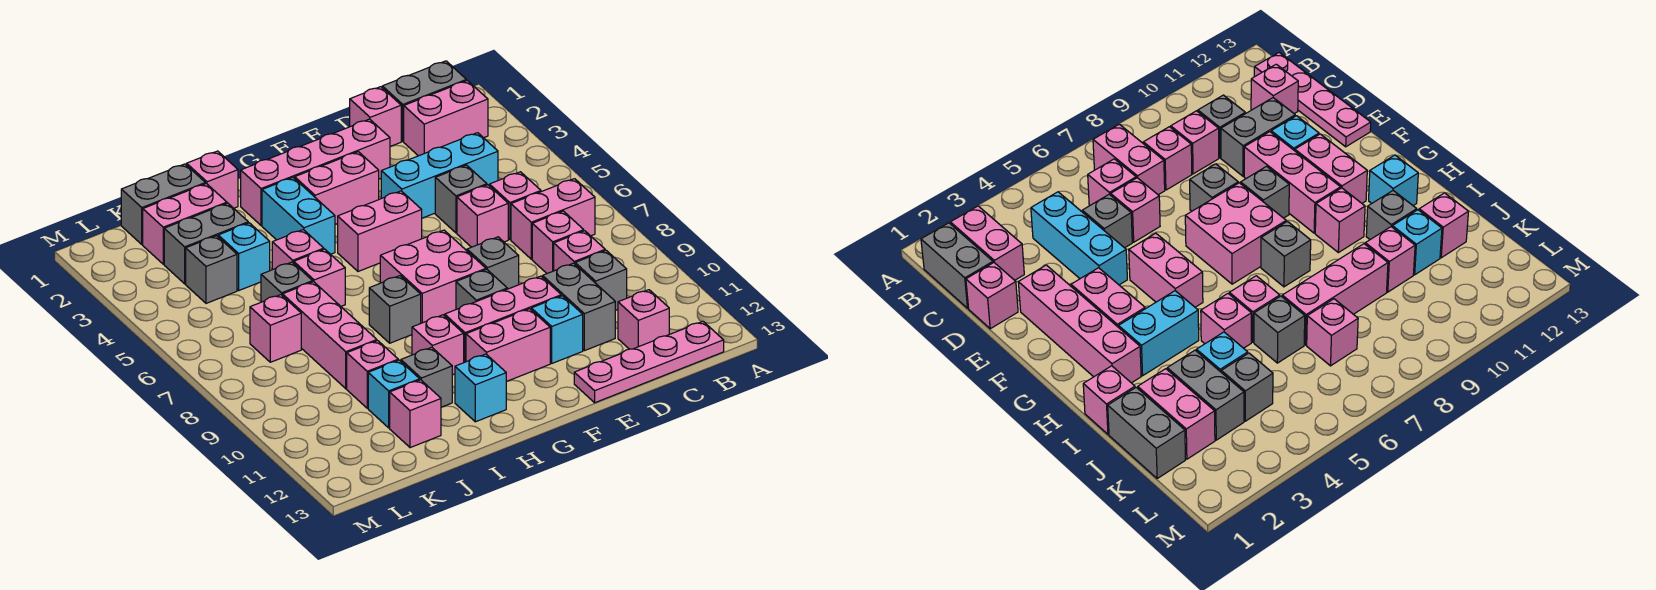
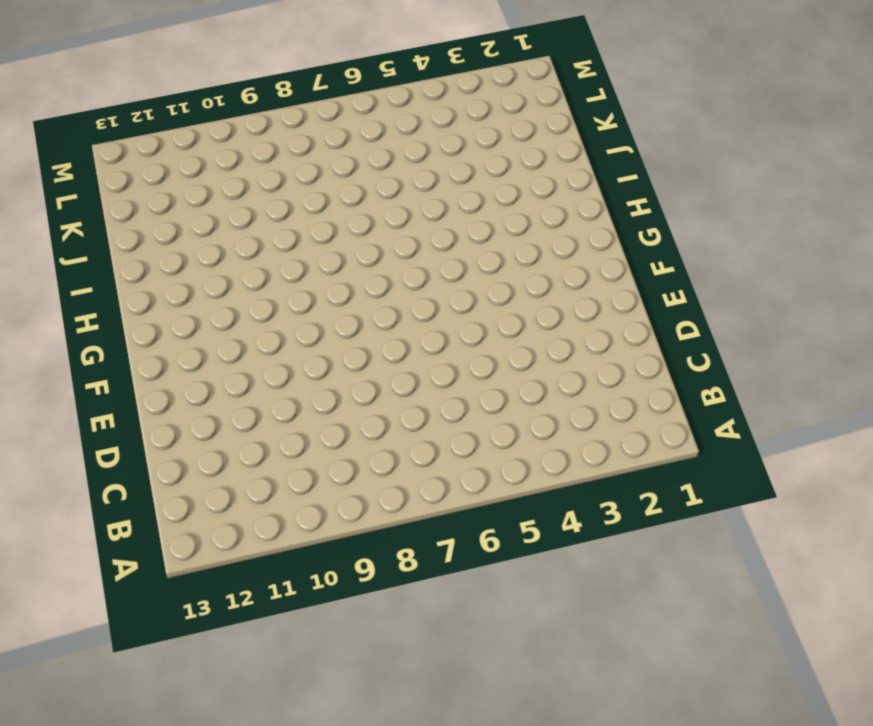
none -> grey 1x2 brick [382,61,466,141]
none -> pink 1x2 brick [404,81,488,156]
none -> pink 1x2 brick [511,179,595,259]
none -> pink 1x4 plate [574,321,724,403]

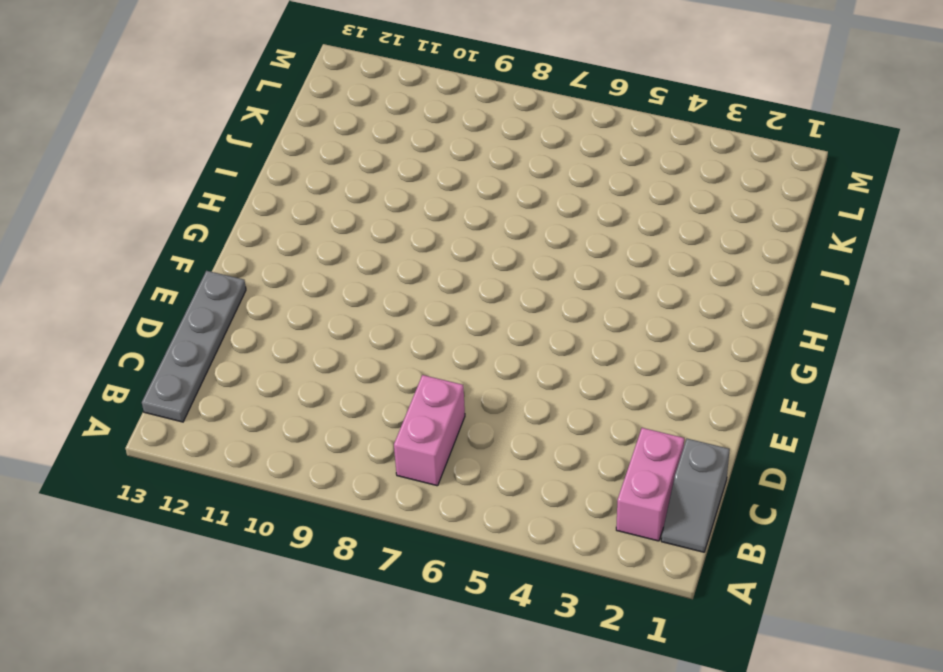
grey 1x2 slope [661,439,730,552] -> grey 1x2 brick [382,61,466,141]
grey 1x4 plate [142,271,246,422] -> pink 1x4 plate [574,321,724,403]
none -> cyan 1x3 brick [381,133,498,218]
none -> pink 1x1 brick [490,172,541,240]
none -> pink 1x1 brick [532,211,584,273]
none -> pink 1x1 brick [554,231,605,271]

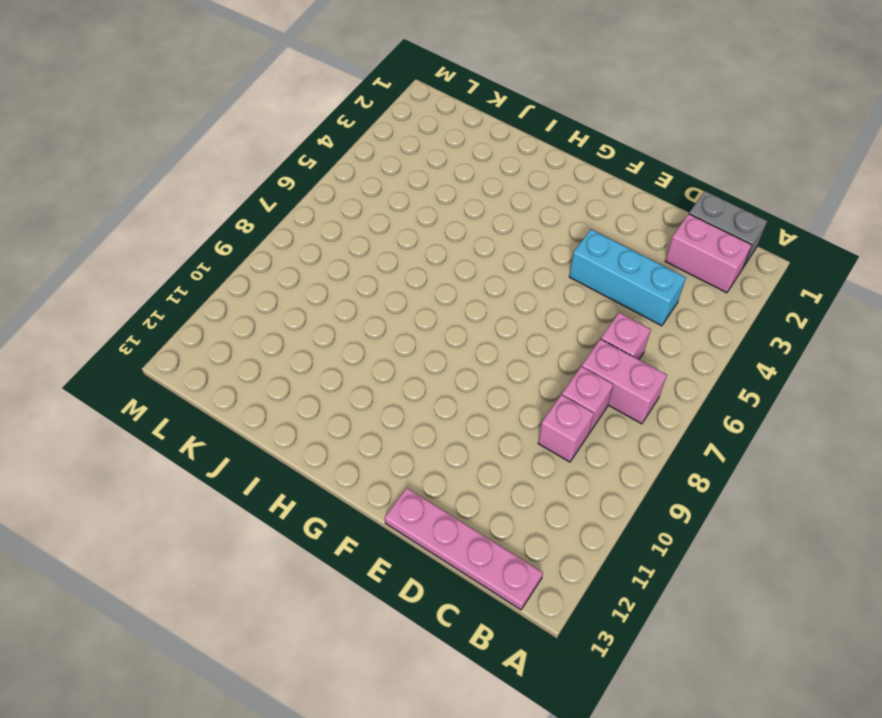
none -> grey 1x1 brick [575,250,627,310]
none -> pink 1x1 brick [618,290,669,349]
none -> pink 1x1 brick [350,87,401,146]
none -> grey 1x1 brick [435,165,487,233]

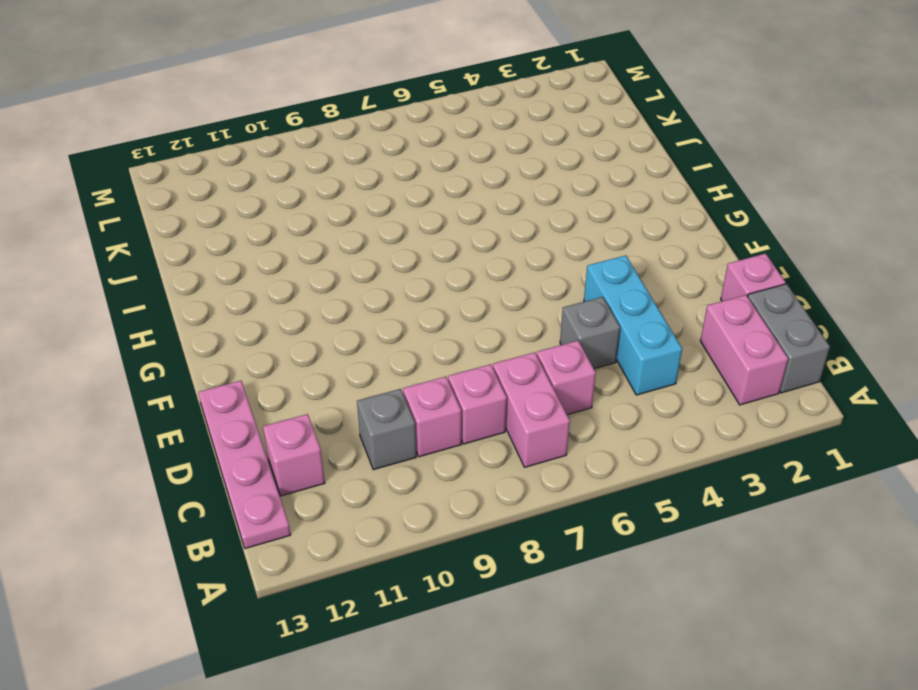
none -> pink 1x1 brick [457,185,508,247]
none -> grey 1x2 brick [543,263,615,351]
none -> pink 1x4 brick [241,119,390,226]
none -> grey 1x1 brick [467,237,519,289]

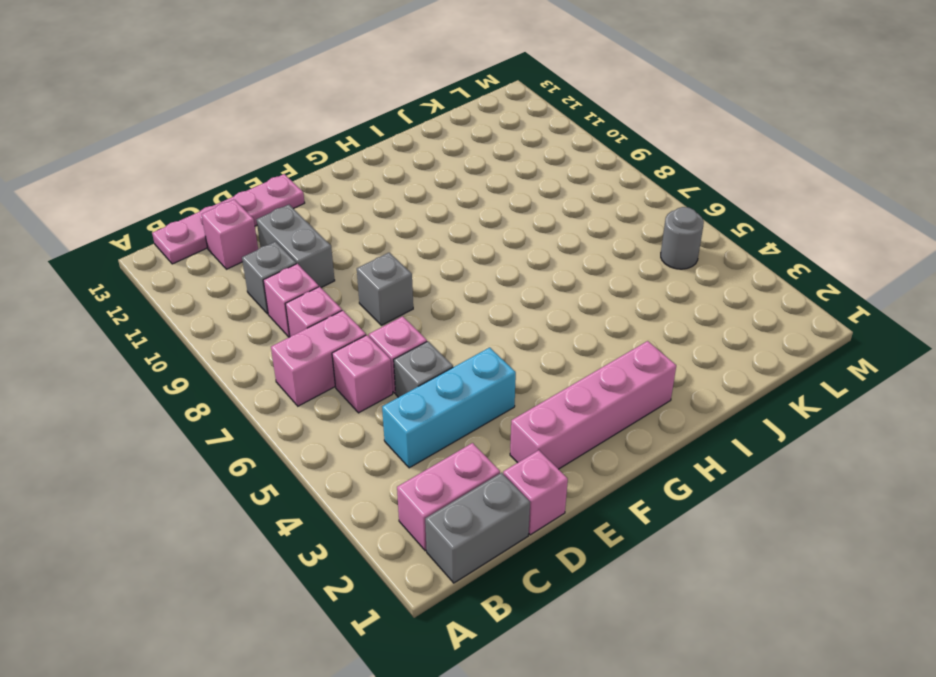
grey 1x1 round brick [661,207,704,269] -> none
none -> pink 1x3 brick [445,276,561,362]
none -> cyan 1x1 brick [531,296,583,363]
none -> pink 1x2 brick [295,152,379,224]
none -> pink 1x2 brick [338,191,422,271]

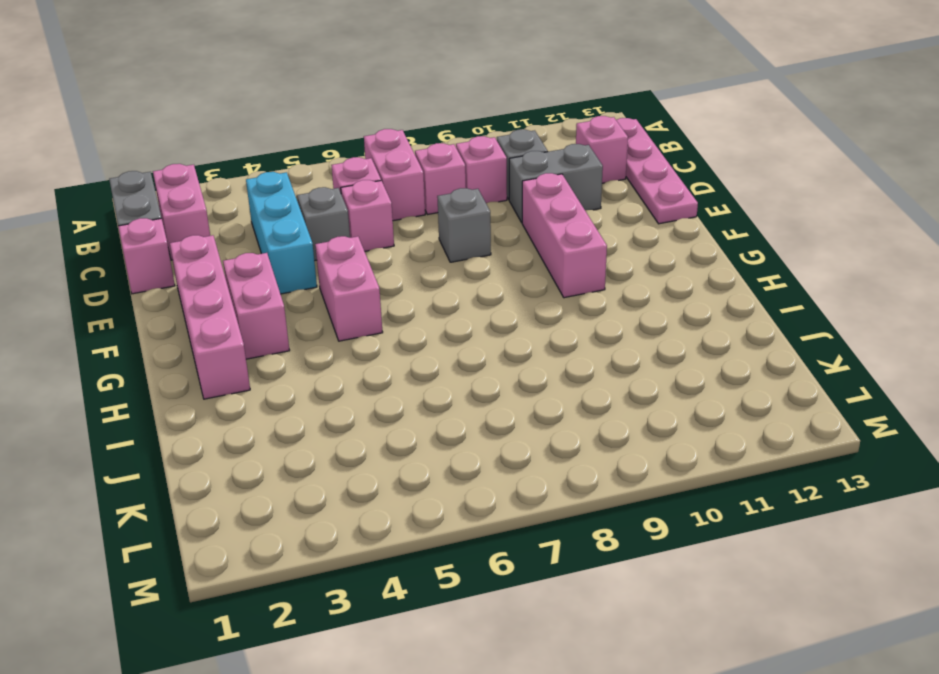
none -> cyan 1x1 brick [531,296,583,363]
none -> pink 2x2 brick [380,230,486,323]
none -> grey 1x1 brick [456,269,507,309]
none -> pink 1x2 brick [466,309,550,382]

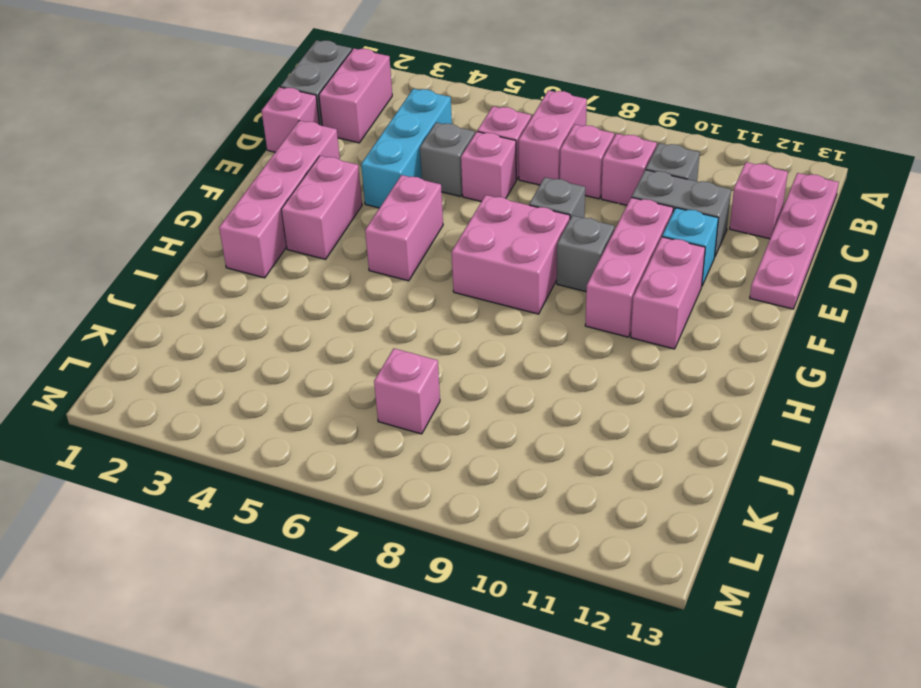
none -> cyan 1x2 brick [262,178,335,254]
none -> grey 1x1 brick [369,276,421,343]
none -> pink 1x1 brick [412,315,464,375]
none -> cyan 1x1 brick [455,354,506,422]

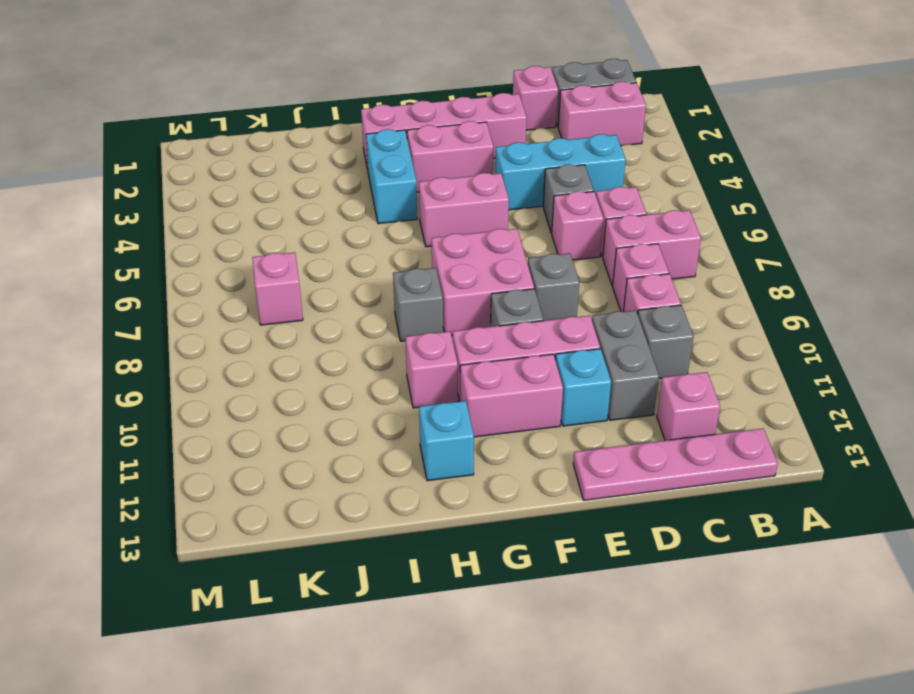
none -> pink 1x1 brick [187,151,238,208]
none -> pink 1x1 brick [272,230,324,270]
none -> pink 1x1 brick [294,249,345,306]
none -> grey 1x1 brick [401,347,452,407]

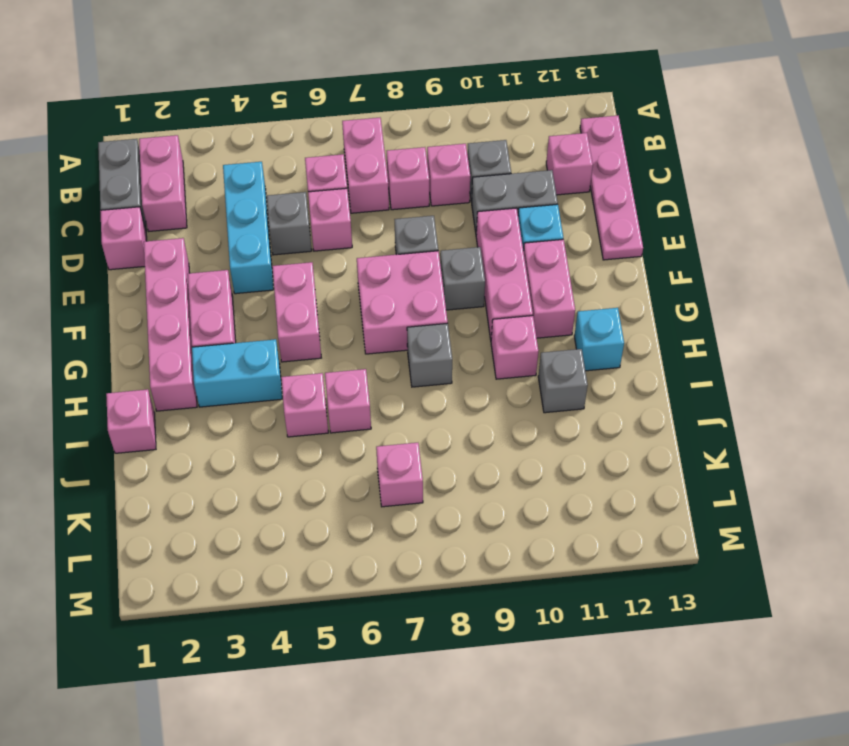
none -> grey 1x2 brick [121,164,205,244]
none -> pink 1x2 brick [143,184,227,264]
none -> grey 1x2 brick [164,203,248,284]
none -> cyan 1x1 brick [218,223,270,290]

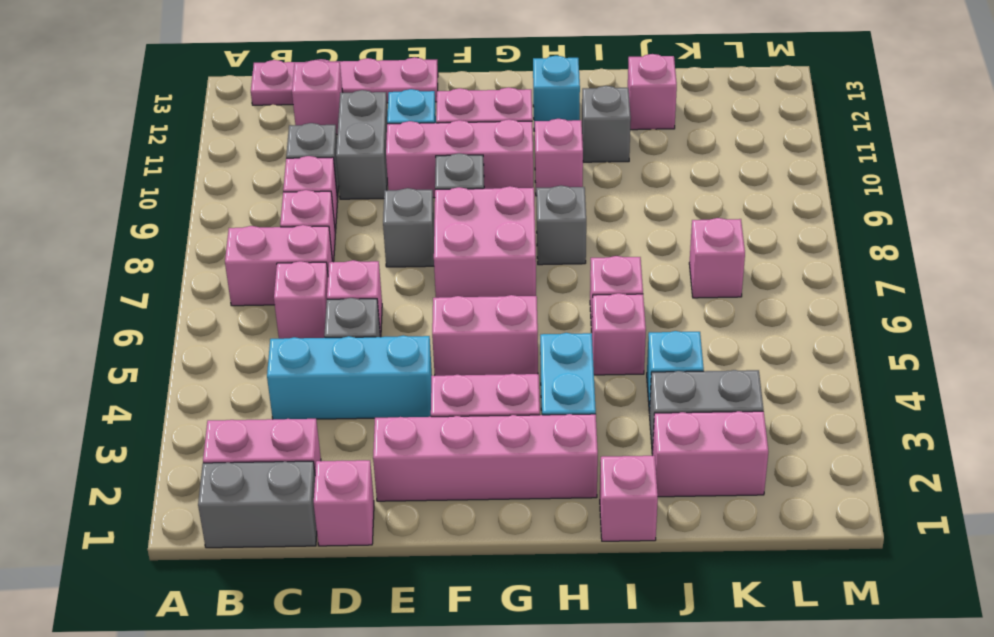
none -> grey 1x2 brick [121,164,205,244]
none -> grey 1x1 brick [261,262,313,302]
none -> pink 1x3 brick [283,282,377,389]
none -> pink 1x1 brick [347,341,398,408]

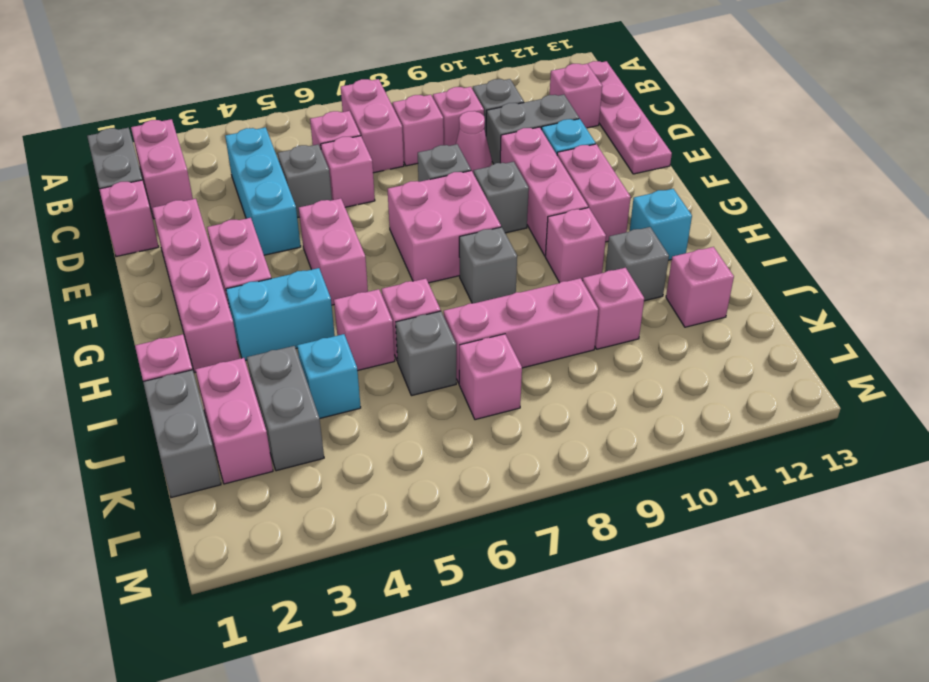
pink 1x1 cone [456,111,492,174] -> none
none -> cyan 1x1 brick [368,360,420,428]
none -> grey 1x1 brick [186,236,237,303]

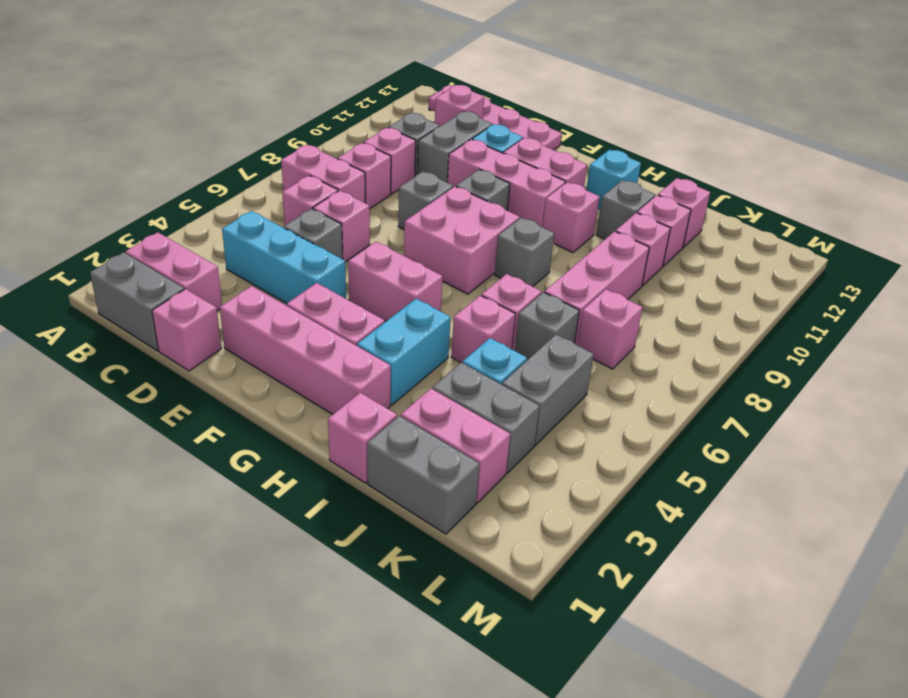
pink 1x1 brick [637,195,691,266] -> cyan 1x1 brick [368,360,420,428]
grey 1x2 brick [502,335,594,445] -> grey 1x1 brick [186,236,237,303]

